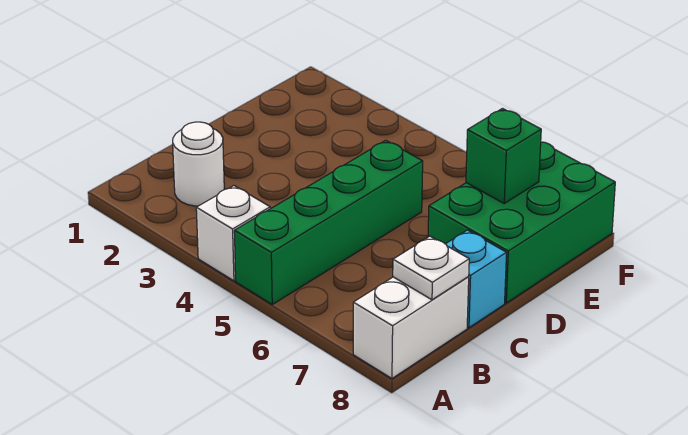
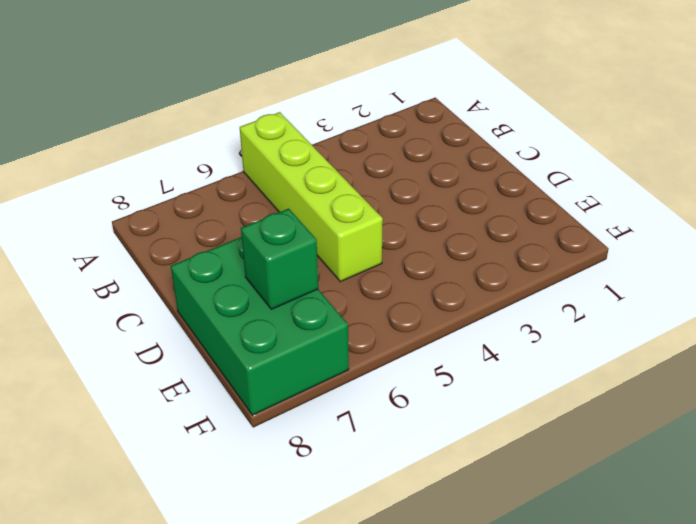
lime 1x4 brick [240,112,383,282] -> green 1x4 brick [234,140,423,304]
none -> white 1x1 brick [196,186,270,281]
none -> white 1x2 brick [353,277,469,378]

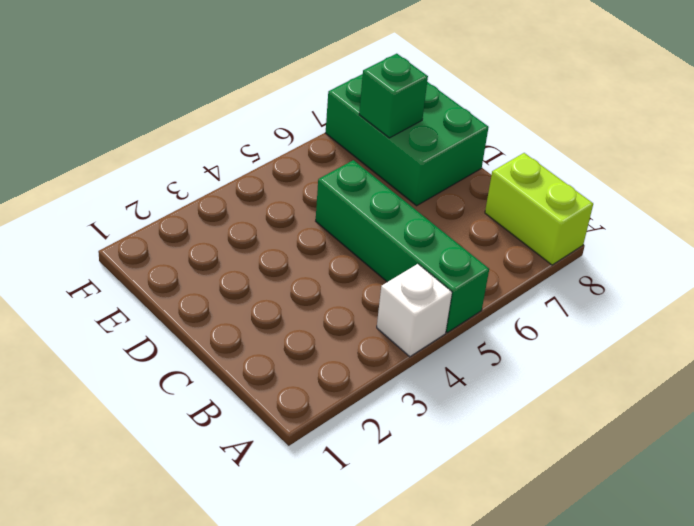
lime 1x2 brick [485,153,593,265] -> white 1x2 brick [353,277,469,378]
none -> white 1x1 round brick [173,122,224,206]
none -> cyan 1x1 brick [446,230,507,328]

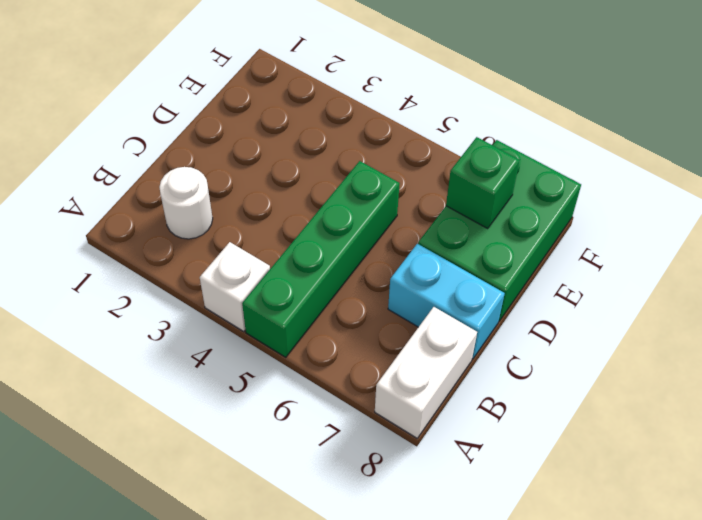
cyan 1x2 brick [388,244,505,359] -> cyan 1x1 brick [446,230,507,328]
none -> white 1x1 plate [393,236,469,300]

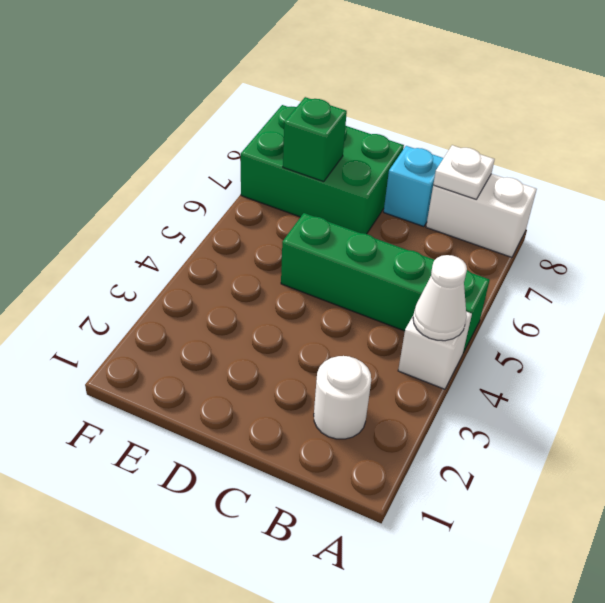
white 1x1 cone [413,255,467,341] -> none

